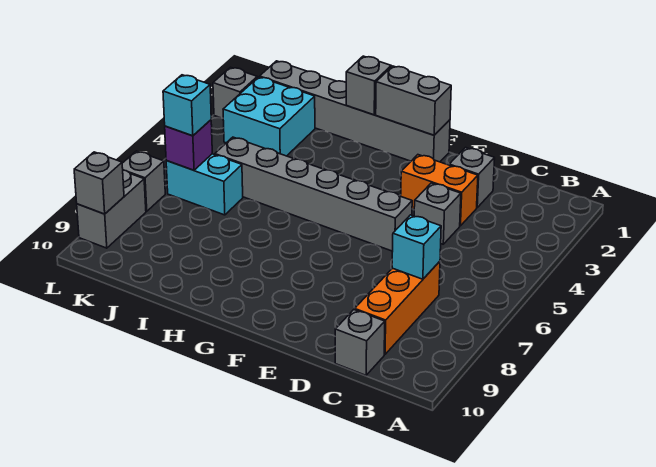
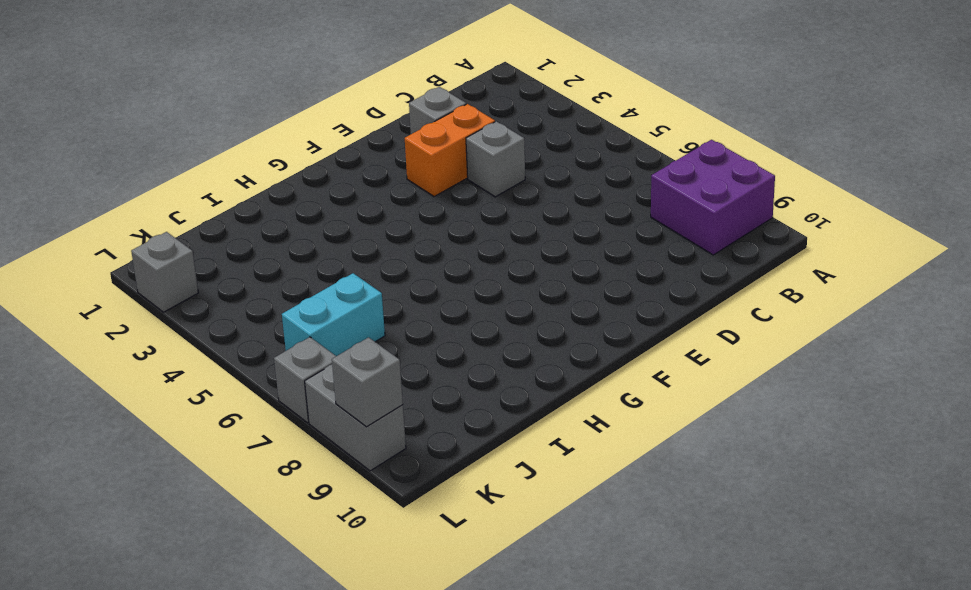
purple 2x2 brick [651,140,775,255] -> none
none -> orange 1x3 brick [355,261,440,354]
none -> grey 1x1 brick [335,310,385,375]
none -> grey 1x6 brick [215,137,412,251]

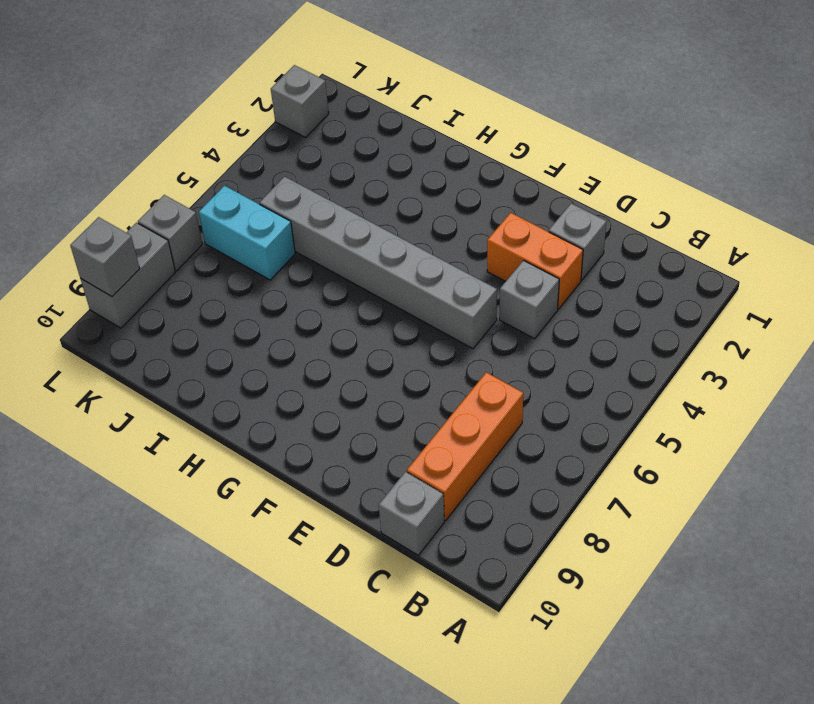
none -> grey 1x6 brick [260,61,450,162]
none -> cyan 2x2 brick [223,77,315,156]
none -> cyan 1x1 brick [392,215,441,279]

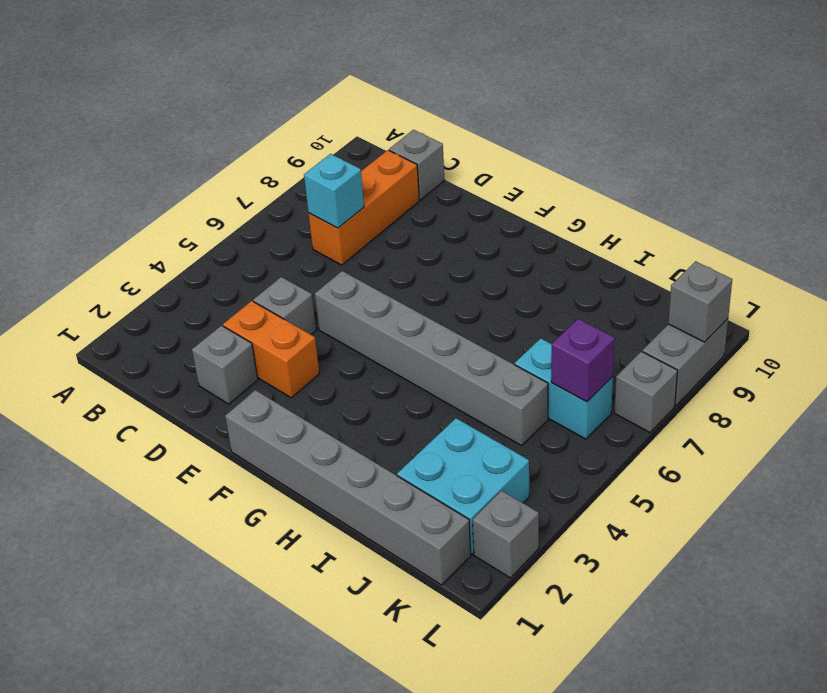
none -> grey 1x2 brick [376,66,451,135]
none -> grey 1x1 brick [346,56,391,115]
none -> cyan 1x1 brick [163,75,211,136]

